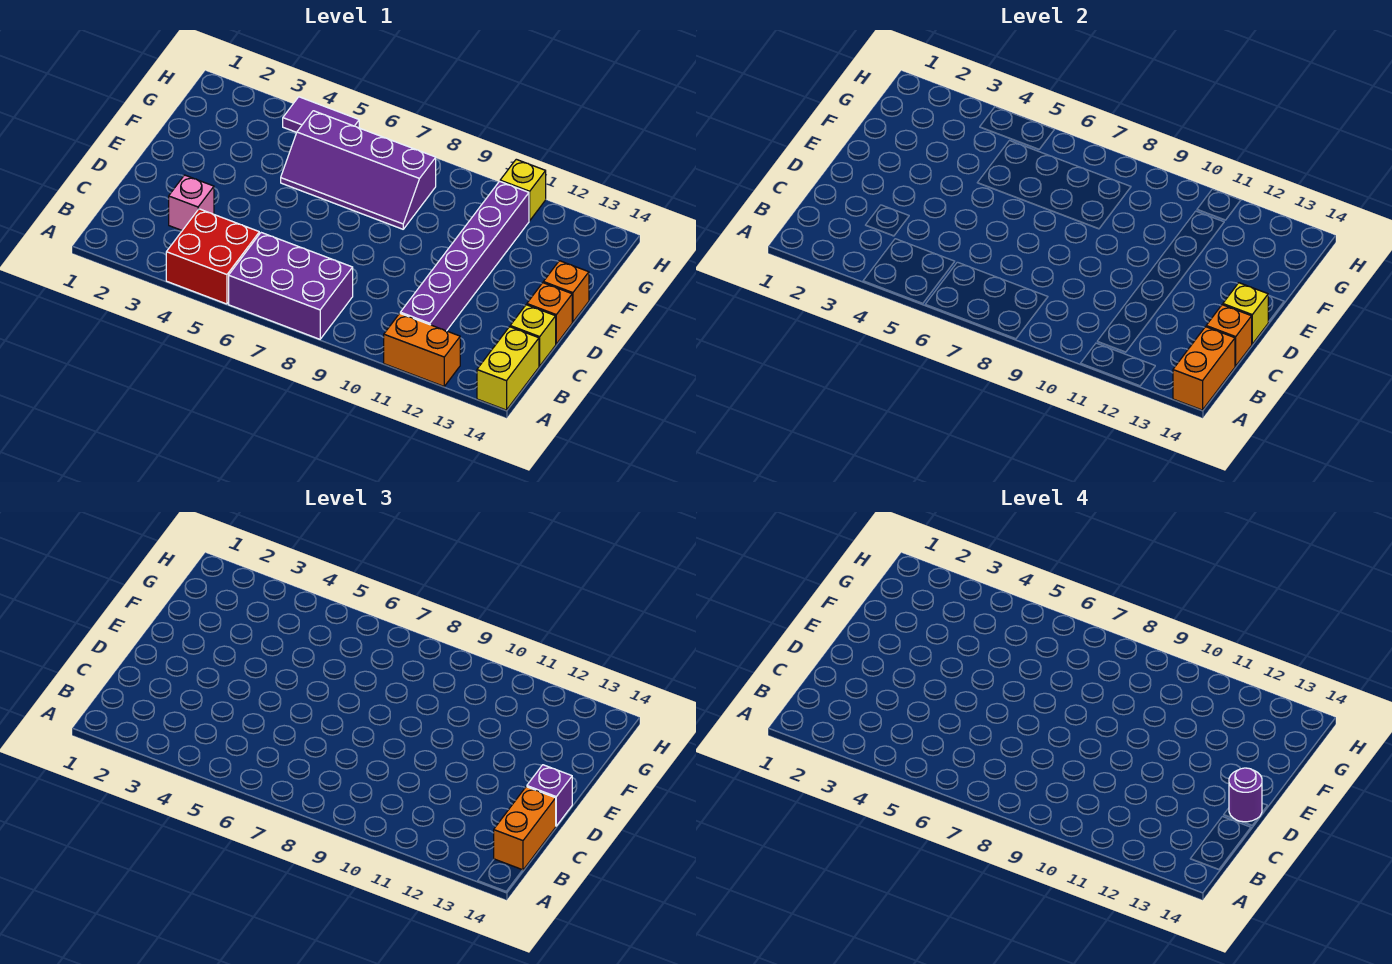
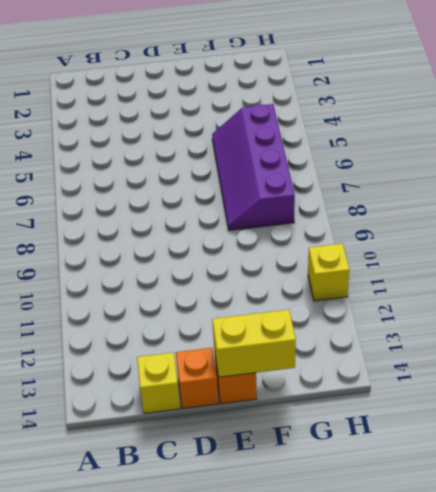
yellow 1x2 brick [212,310,296,377] -> yellow 1x2 brick moved to [477,327,539,410]
none -> red 2x2 brick [166,209,259,304]
none -> purple 2x3 brick [229,233,353,339]
none -> orange 1x2 brick [384,313,460,386]

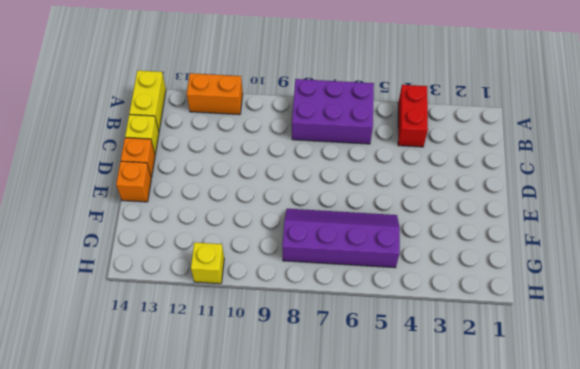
red 1x2 brick [398,85,428,147] -> red 2x2 brick [166,209,259,304]
none -> purple 1x6 brick [400,181,529,331]
none -> pink 1x1 brick [169,175,214,230]
none -> purple 1x2 tile [283,97,359,132]

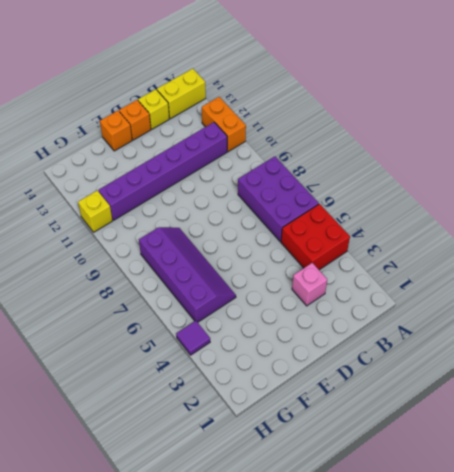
purple 1x1 tile [176,321,210,355] -> purple 1x2 tile [283,97,359,132]
none -> orange 1x2 brick [1173,327,1235,410]
none -> orange 1x1 brick [1206,305,1252,366]
none -> yellow 1x1 brick [1223,283,1269,344]

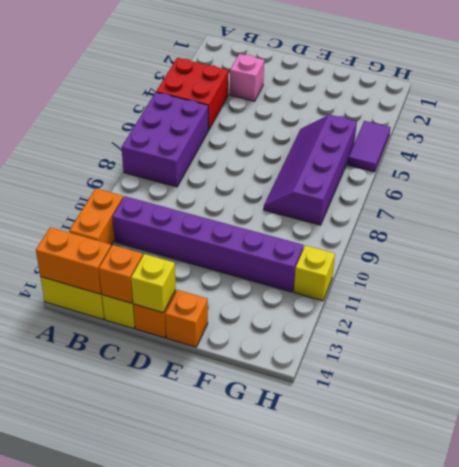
none -> orange 1x2 brick [494,787,556,870]
none -> purple 1x1 brick [527,765,572,826]
none -> purple 1x1 round brick [1229,768,1262,822]

